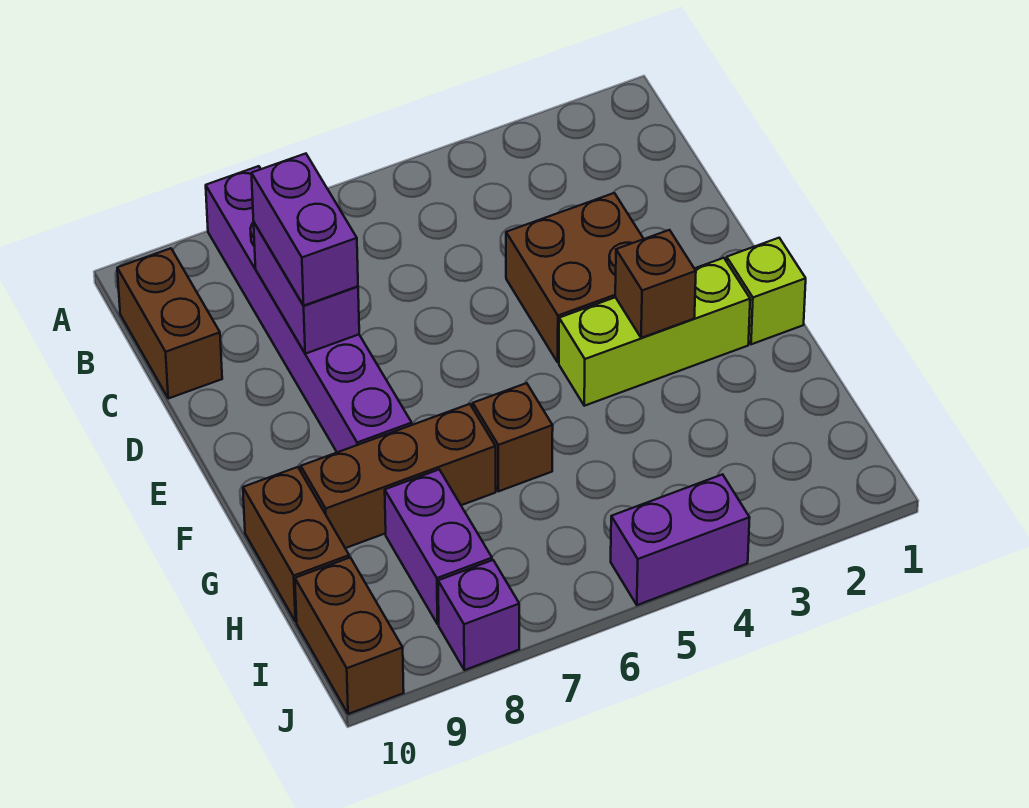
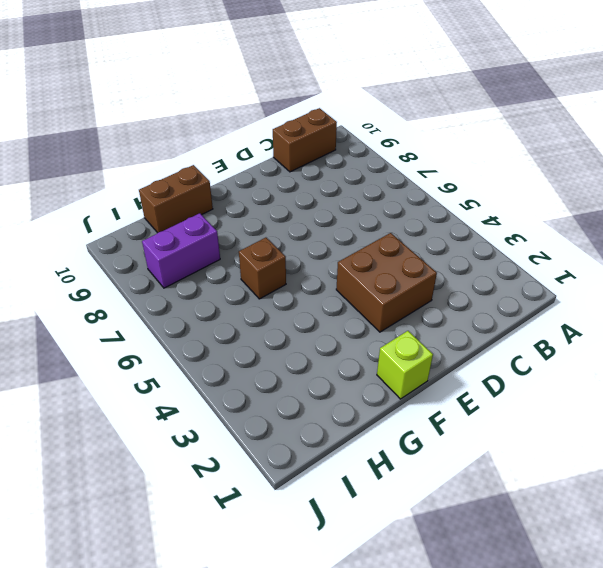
none -> purple 1x6 brick [206,166,412,452]
none -> lime 1x3 brick [559,258,750,406]
none -> brown 1x3 brick [301,404,496,548]

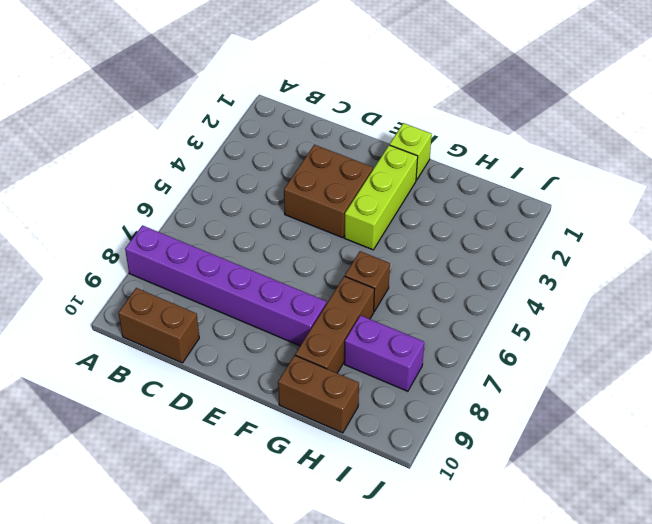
none -> brown 1x2 brick [295,558,404,714]
none -> purple 1x2 brick [611,474,750,605]
none -> purple 1x1 brick [438,560,519,670]

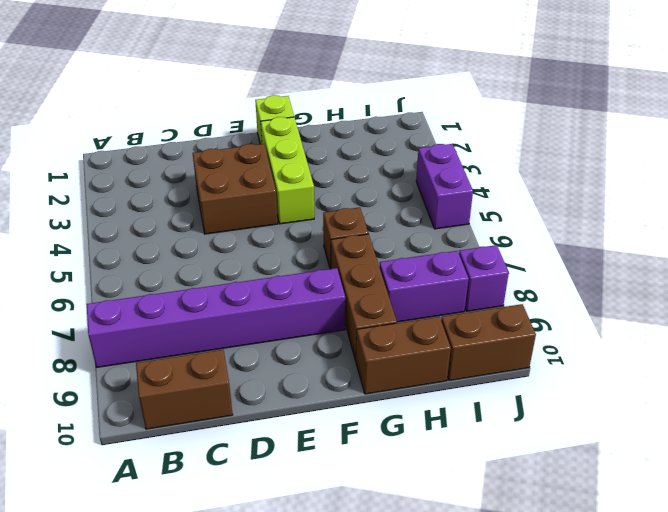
none -> purple 1x2 brick [254,223,359,354]
none -> brown 1x1 brick [615,230,696,338]
none -> purple 1x2 brick [251,154,358,306]

